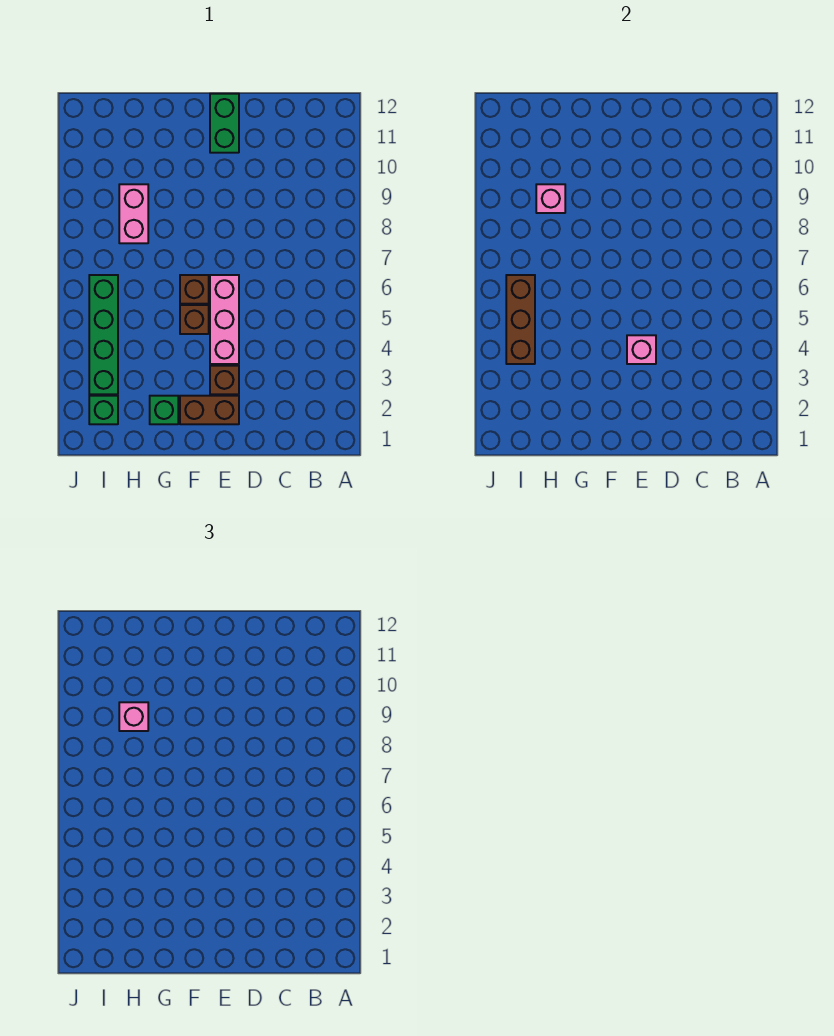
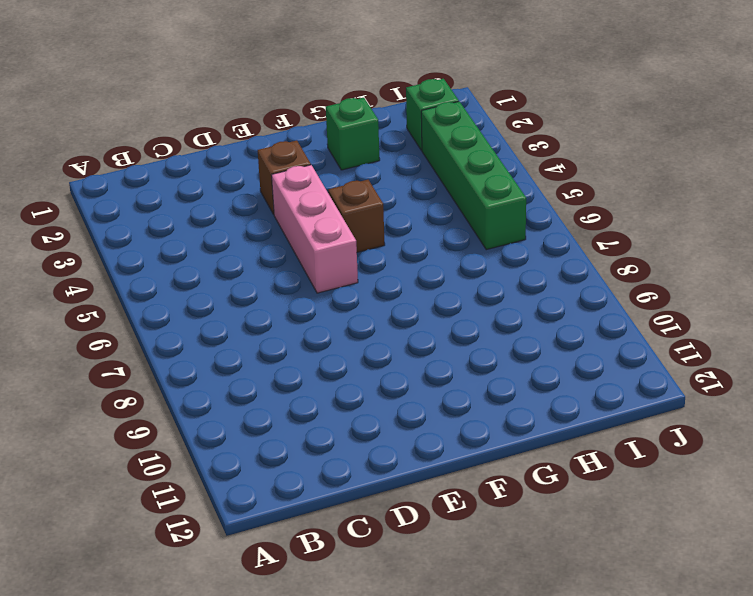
none -> brown 1x2 brick [180,396,239,424]
none -> green 1x2 brick [210,94,239,153]
none -> brown 1x1 brick [180,275,209,304]

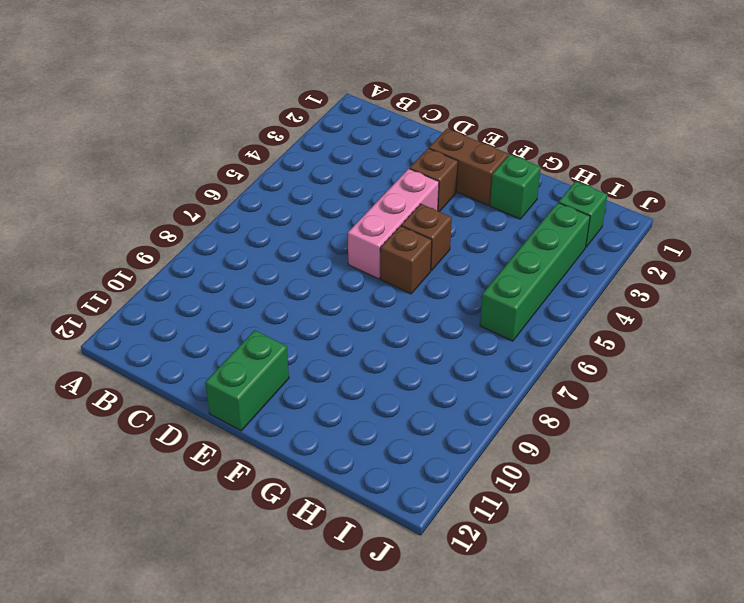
none -> pink 1x2 brick [119,184,148,243]
none -> pink 1x1 brick [627,335,656,364]
none -> pink 1x1 brick [536,184,565,213]

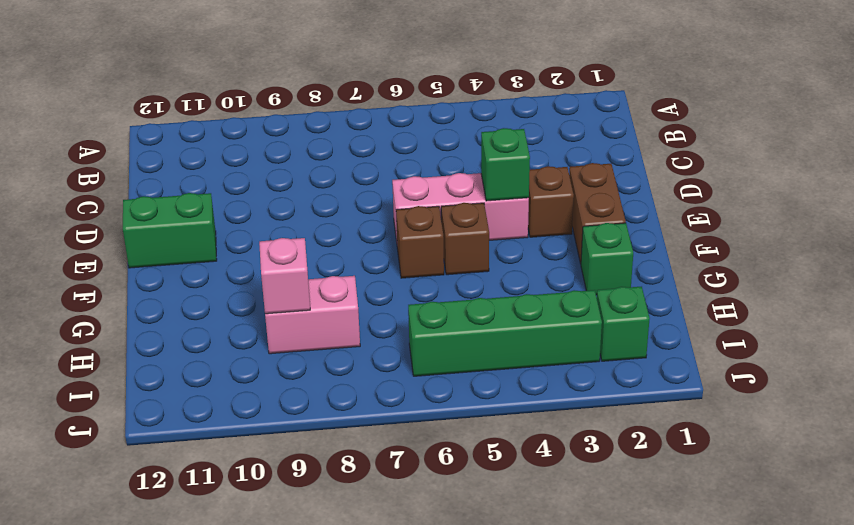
green 1x1 brick [481,128,530,201] -> pink 1x1 brick [627,335,656,364]
none -> brown 1x3 brick [506,275,535,364]
none -> pink 1x1 brick [119,702,148,731]

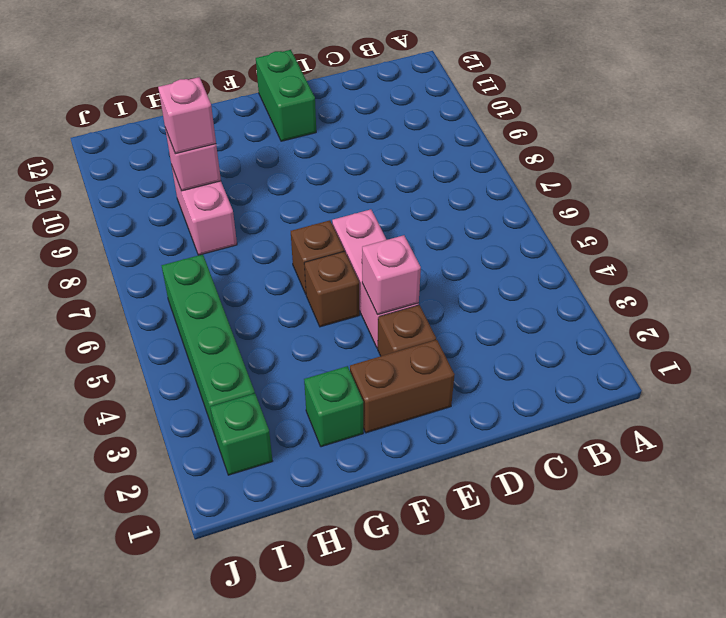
none -> brown 1x3 brick [506,275,535,364]

